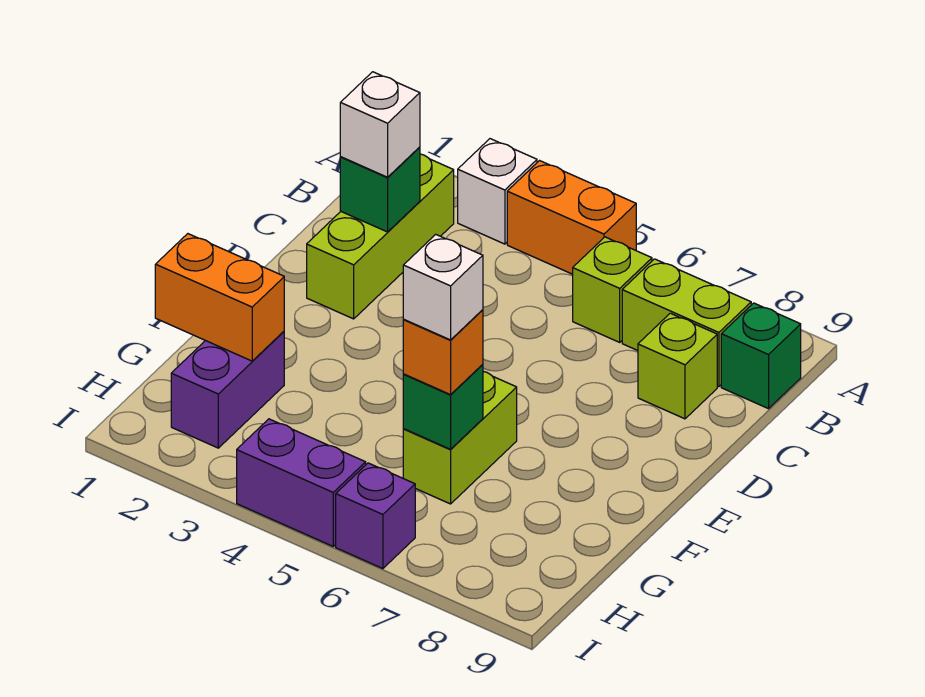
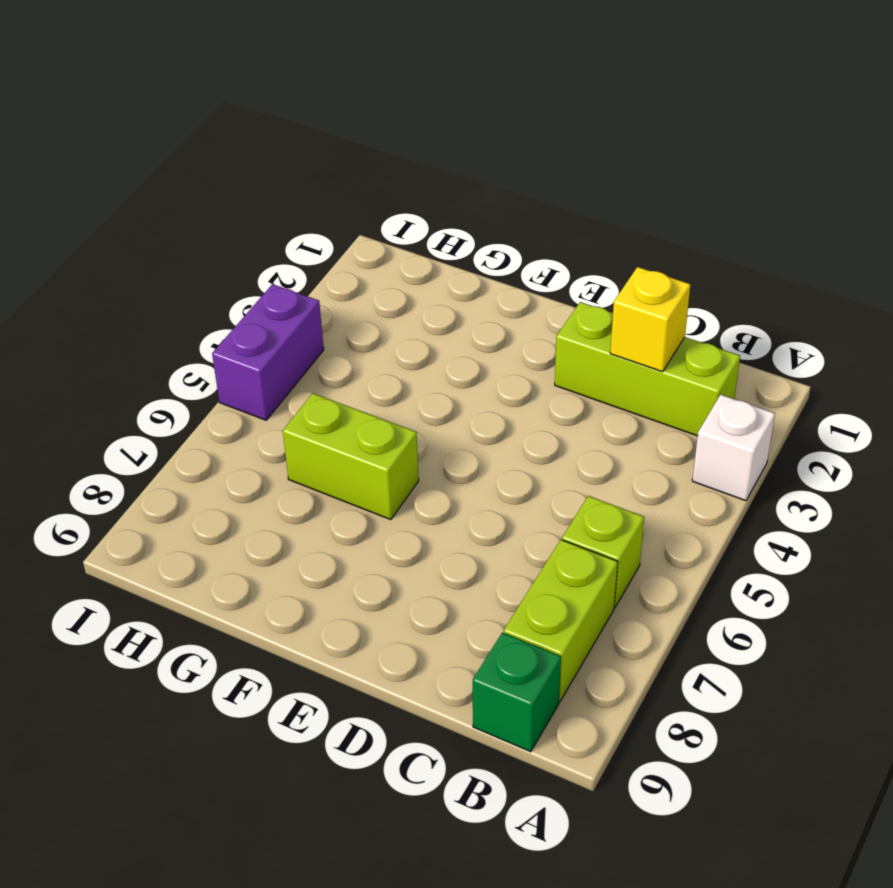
yellow 1x1 brick [610,267,690,372] -> green 1x1 brick [340,147,420,232]
none -> orange 1x2 brick [507,161,636,274]
none -> lime 1x1 brick [638,313,717,419]
none -> purple 1x2 brick [171,332,284,448]

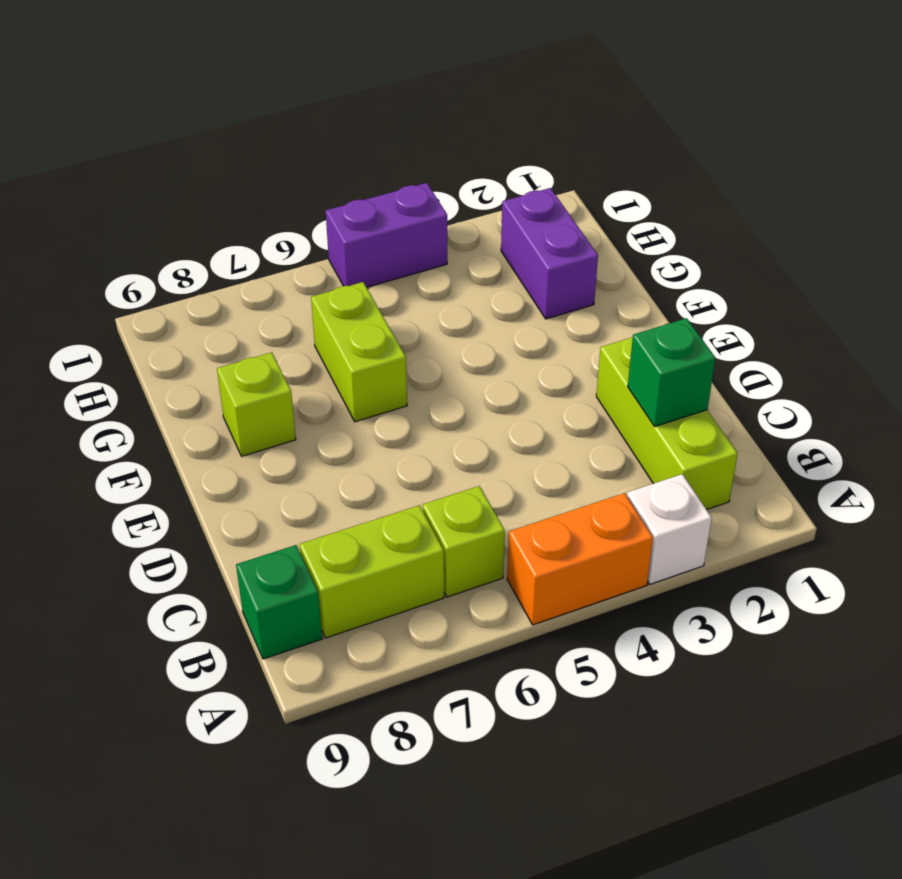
lime 1x1 brick [217,352,296,456] -> lime 1x1 brick moved to [638,313,717,419]
none -> purple 1x1 brick [336,463,415,569]
none -> orange 1x2 brick [155,234,284,361]
none -> green 1x1 brick [403,364,483,449]

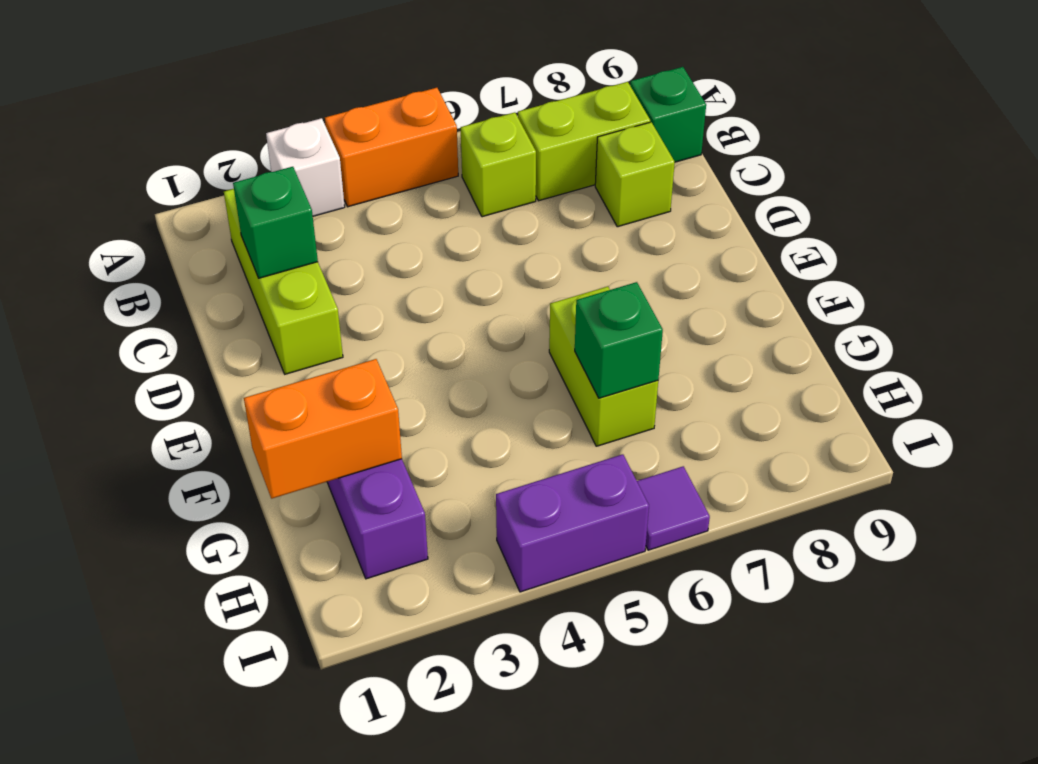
purple 1x1 tile [637,466,710,550] -> purple 1x1 brick [336,463,415,569]
none -> white 1x1 brick [340,72,420,177]
none -> orange 1x1 brick [403,310,483,395]
none -> white 1x1 brick [403,234,483,340]

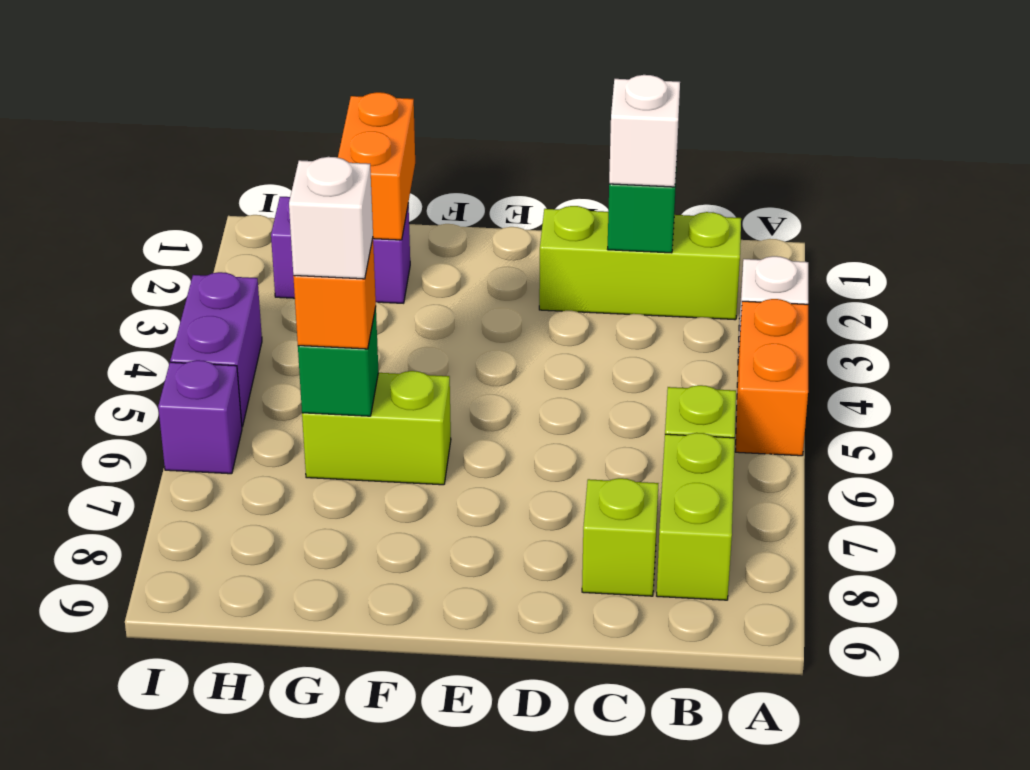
none -> green 1x1 brick [721,303,801,409]

